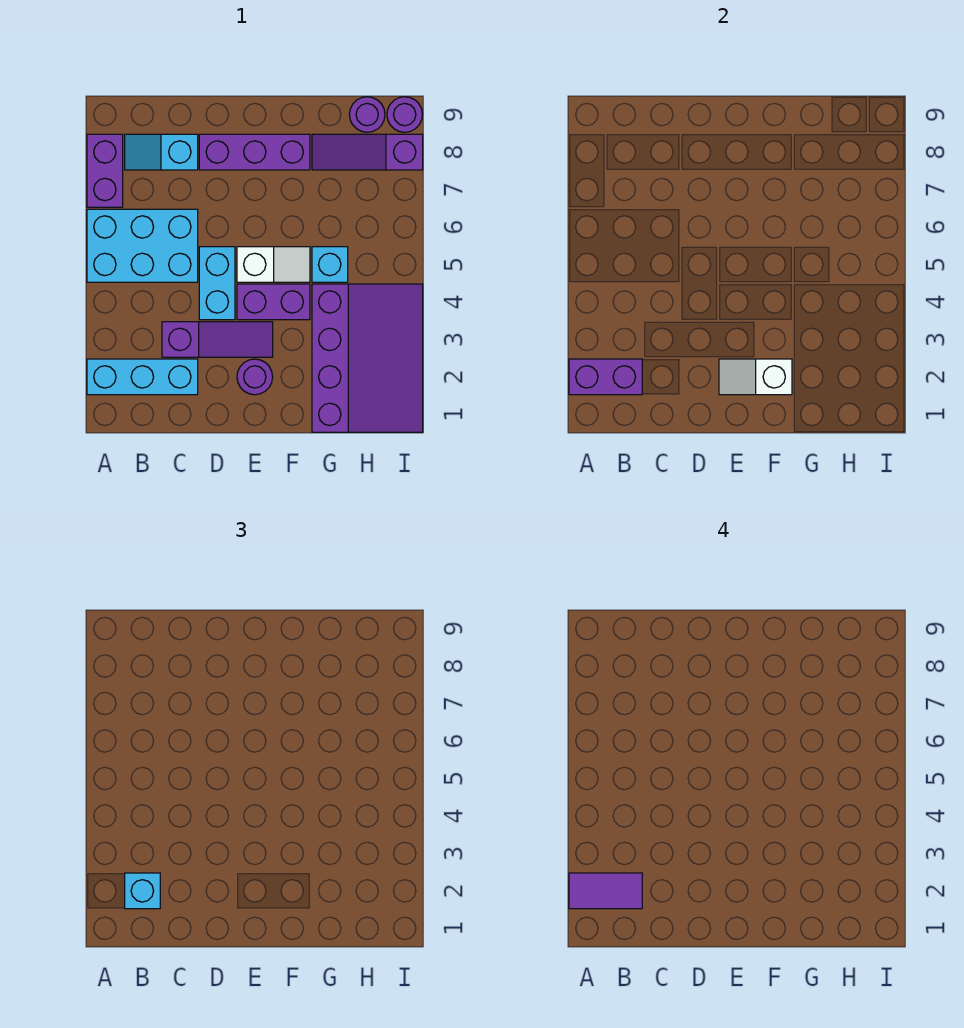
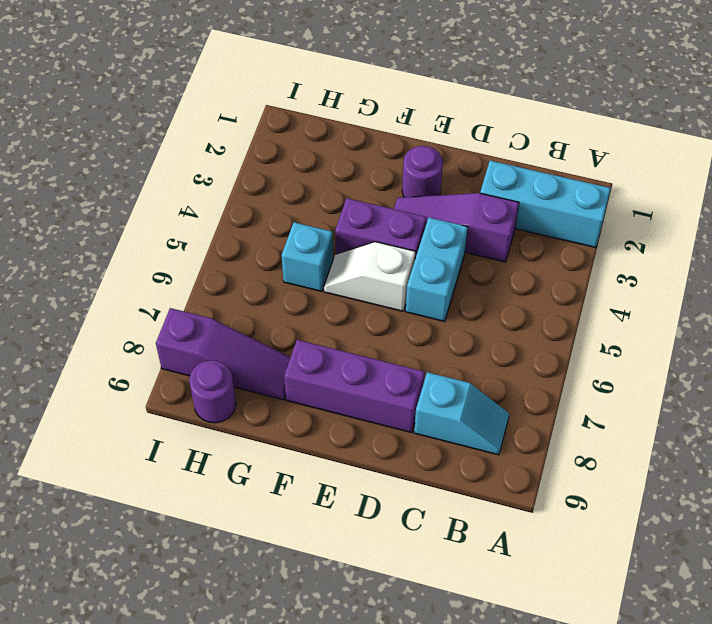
none -> cyan 2x3 brick [87,209,198,282]
none -> purple 1x2 brick [87,134,123,207]
none -> purple 3x4 slope [312,284,423,432]

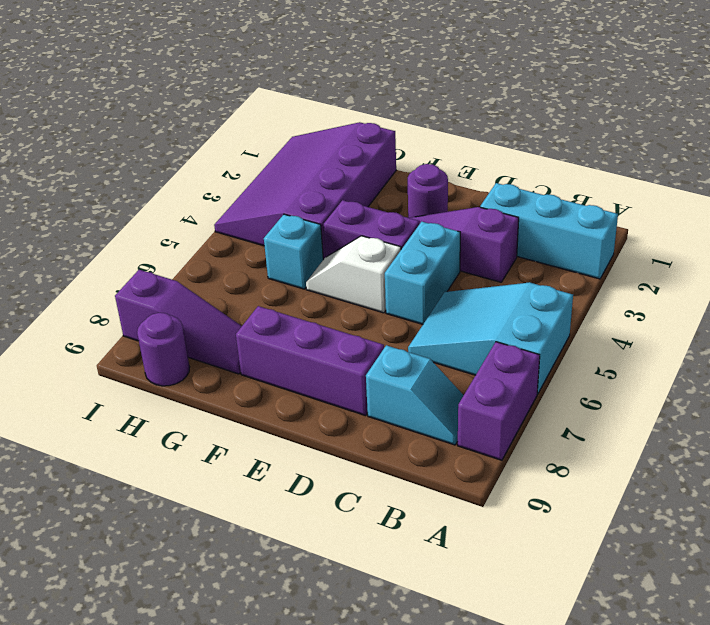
cyan 2x3 slope [408,282,573,394] -> cyan 2x3 brick [87,209,198,282]
none -> purple 1x1 round brick [387,97,422,132]
none -> purple 1x2 brick [569,359,642,395]
none -> white 1x2 slope [719,359,792,395]

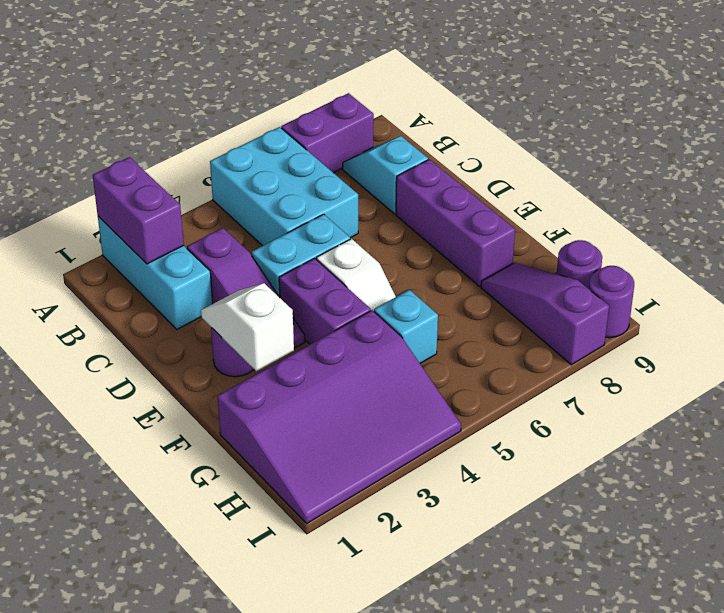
none -> cyan 1x1 brick [125,873,160,909]
none -> purple 1x2 tile [569,873,642,909]

